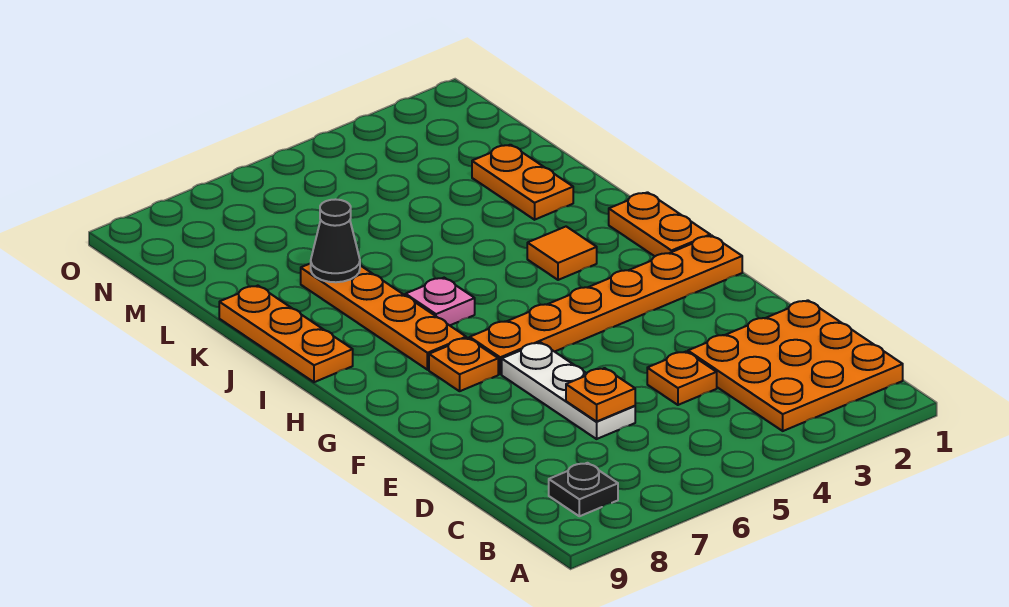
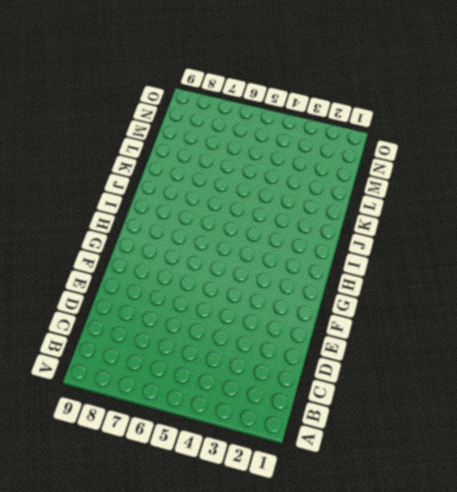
none -> orange 3x3 plate [688,300,903,431]
none -> black 1x1 plate [549,463,618,516]
none -> orange 1x1 plate [647,352,717,405]

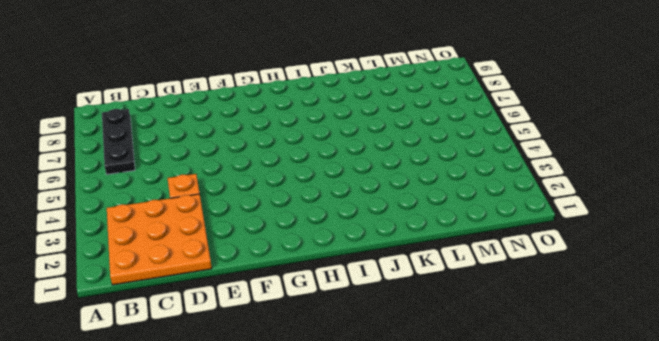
black 1x3 plate [102,109,135,174] -> black 1x1 plate [549,463,618,516]
none -> white 1x3 plate [502,342,635,439]
none -> orange 1x6 plate [470,236,742,374]
none -> orange 1x1 plate [429,338,498,391]

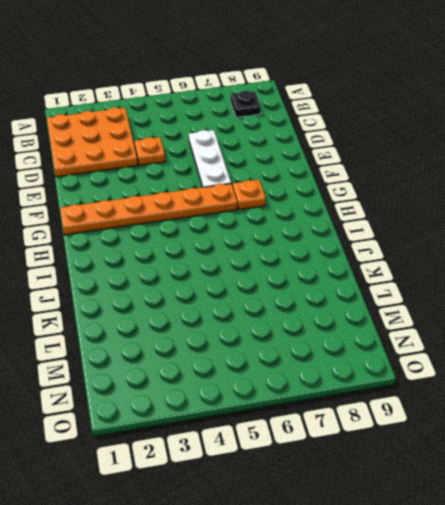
none -> orange 1x2 plate [609,192,710,256]
none -> orange 1x4 plate [301,263,466,370]
none -> orange 1x1 tile [527,227,597,280]

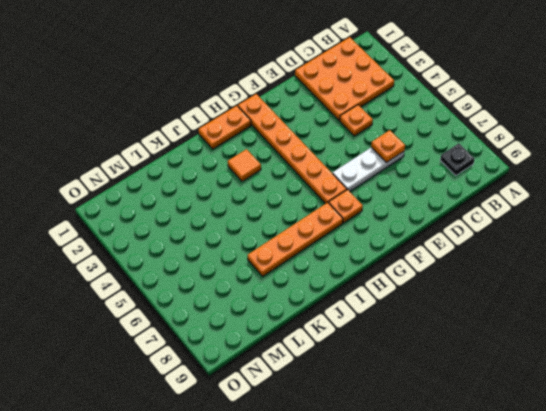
none -> pink 1x1 plate [405,278,475,325]
none -> orange 1x3 plate [219,286,353,382]
none -> orange 1x2 plate [472,145,573,220]

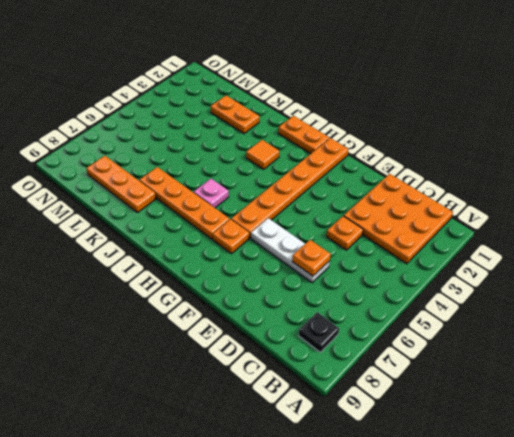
orange 1x3 plate [86,156,156,212] -> orange 1x3 plate moved to [219,286,353,382]
none -> black 1x1 cone [311,199,360,282]

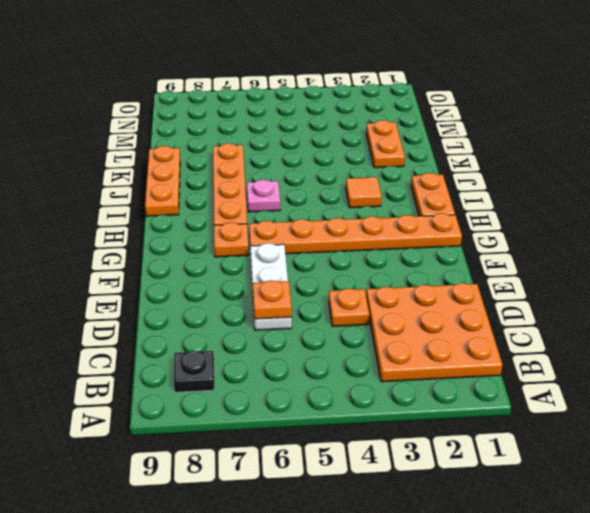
none -> black 1x1 cone [311,199,360,282]

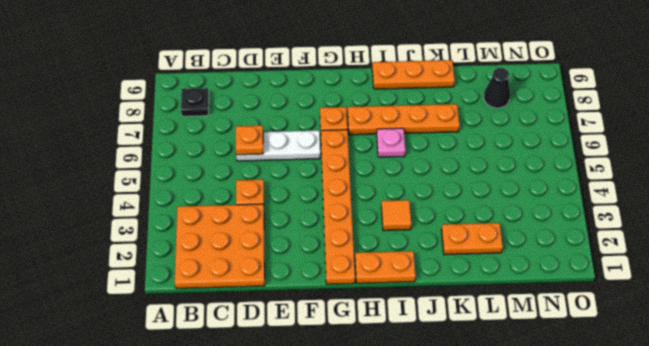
black 1x1 cone [484,68,510,108] -> black 1x1 cone moved to [311,199,360,282]

